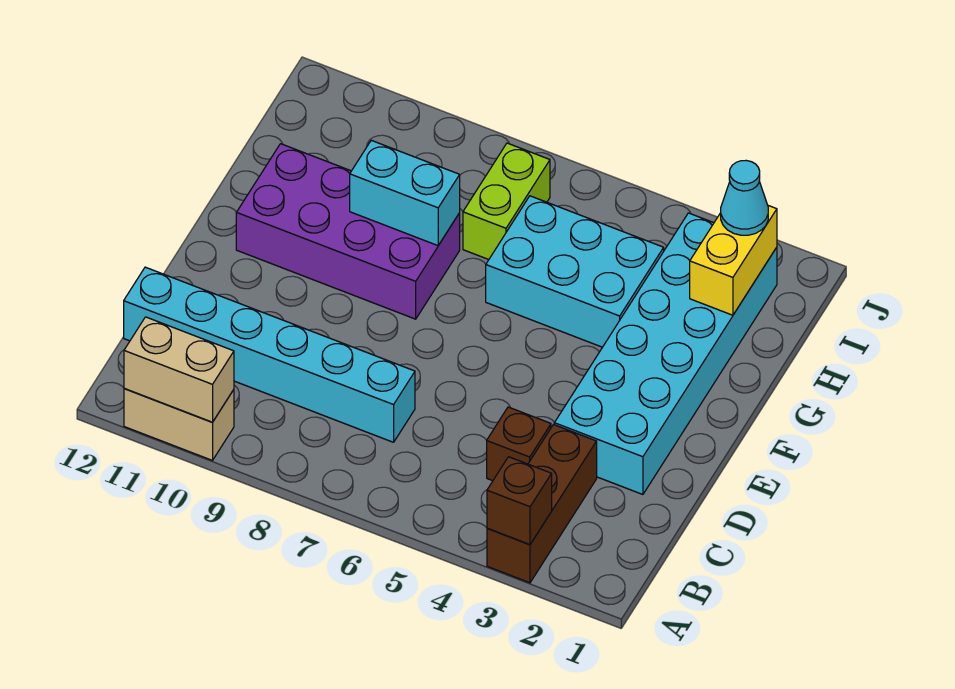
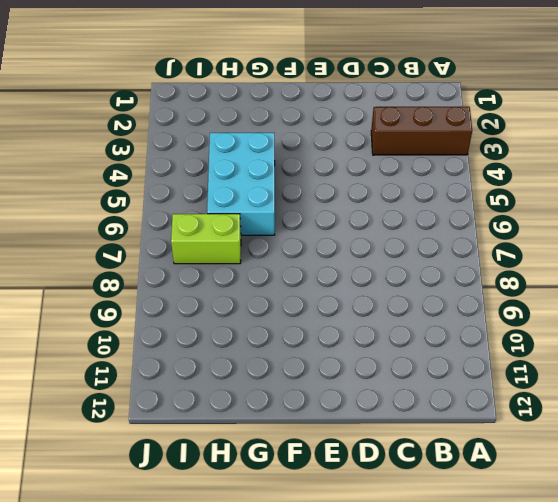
none -> tan 1x2 brick [124,389,234,460]
none -> brown 1x1 brick [487,407,551,481]
none -> cyan 1x6 brick [124,267,415,442]

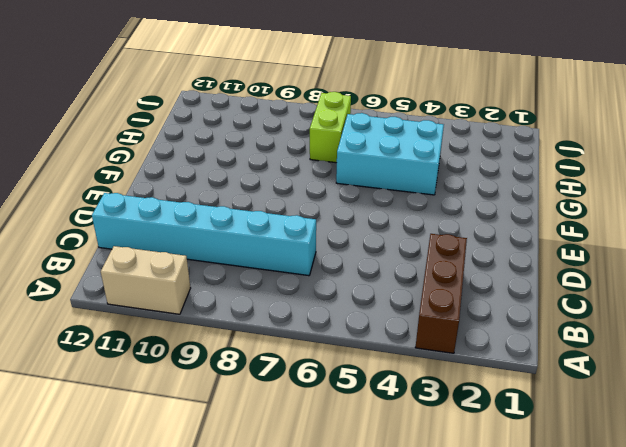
none -> brown 1x1 brick [487,407,551,481]
none -> cyan 2x6 brick [554,213,777,495]
none -> purple 2x4 brick [236,144,460,319]

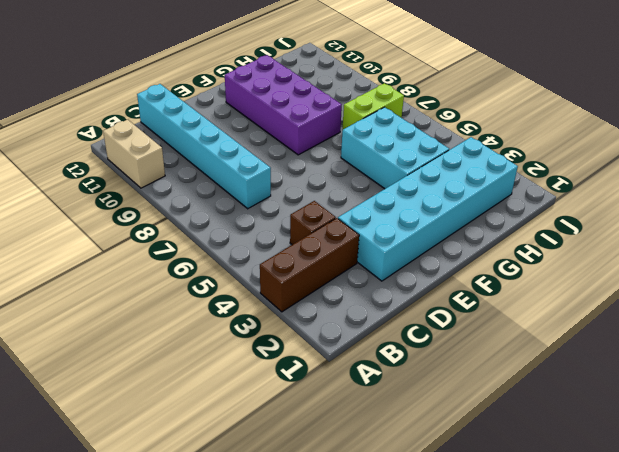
none -> brown 1x1 brick [487,457,552,544]
none -> tan 1x2 brick [124,317,234,422]
none -> cyan 1x2 brick [350,140,460,246]

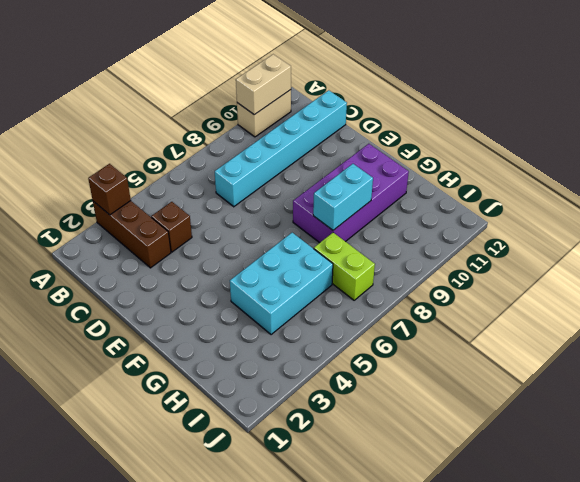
none -> cyan 2x6 brick [554,213,777,495]
none -> yellow 1x2 brick [690,206,777,315]
none -> cyan 1x1 cone [721,161,768,235]

